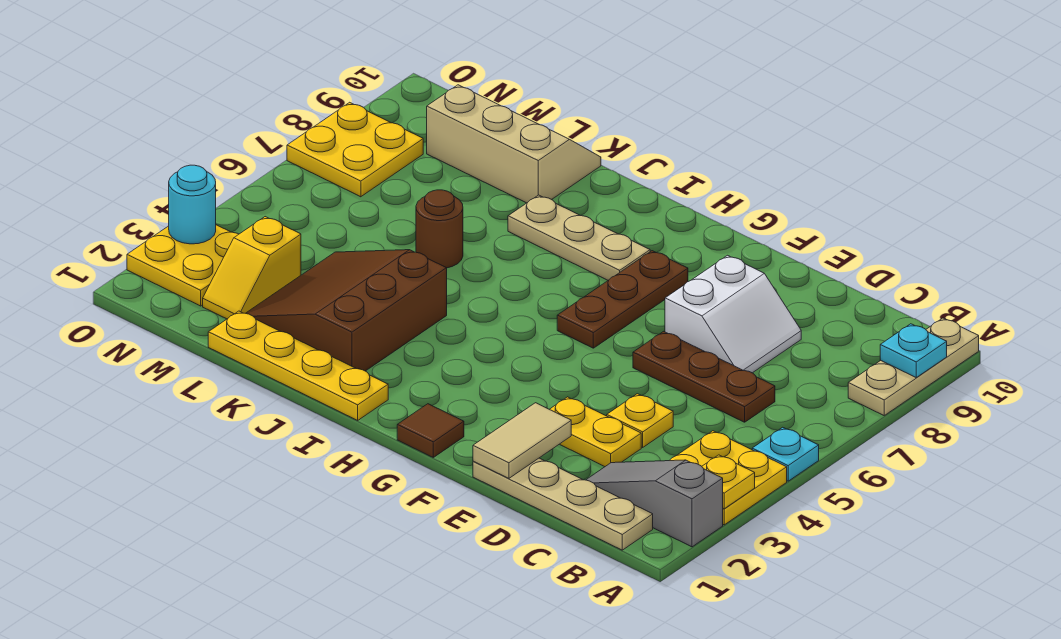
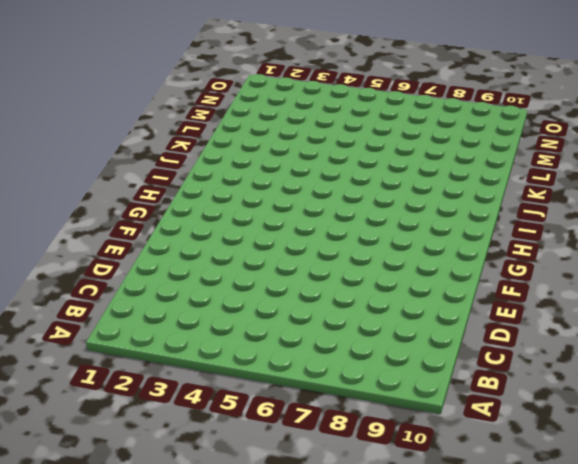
none -> grey 1x3 slope [586,460,723,547]
none -> yellow 2x2 plate [670,431,787,525]
none -> cyan 1x1 plate [752,427,819,481]

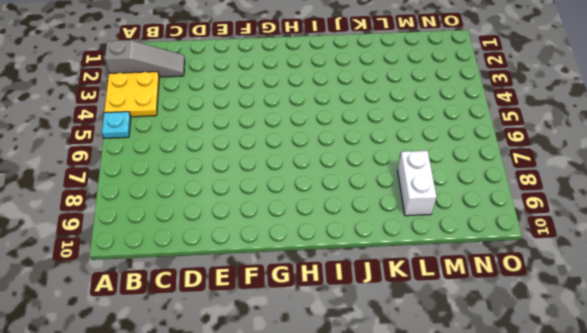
white 1x2 brick [397,151,437,216] -> tan 2x3 slope [427,85,601,203]
none -> tan 1x3 plate [848,318,979,415]
none -> tan 1x4 plate [473,458,653,550]
none -> brown 1x3 plate [633,331,775,422]

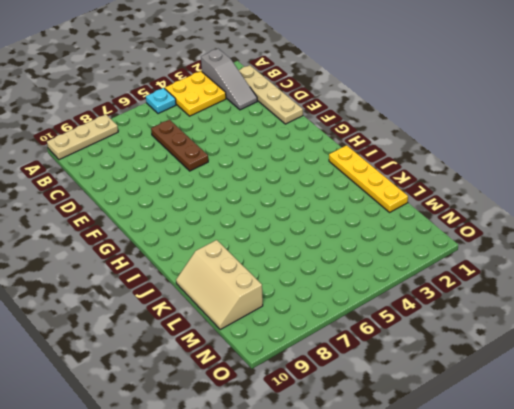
none -> yellow 1x2 plate [550,397,641,467]
none -> yellow 1x1 plate [607,394,673,447]
none -> white 2x2 slope [665,255,801,373]

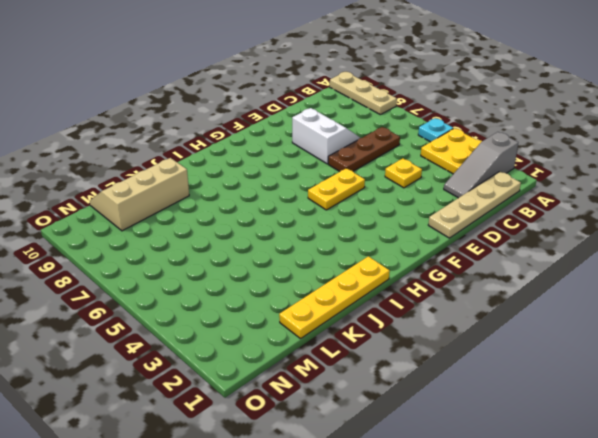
yellow 1x2 plate [308,168,365,210] -> yellow 1x2 plate moved to [550,397,641,467]
none -> brown 1x1 tile [397,404,464,457]
none -> brown 1x3 plate [557,251,688,348]
none -> tan 1x3 plate [508,195,650,280]

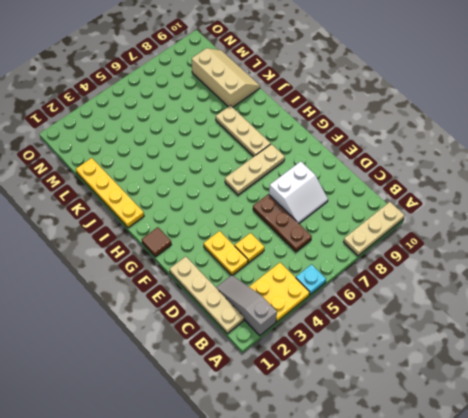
tan 1x3 plate [225,144,285,195] -> brown 1x3 plate [557,251,688,348]
none -> brown 3x3 slope [246,250,447,371]
none -> brown 1x1 round brick [416,190,463,268]
none -> yellow 1x2 slope [203,217,301,319]

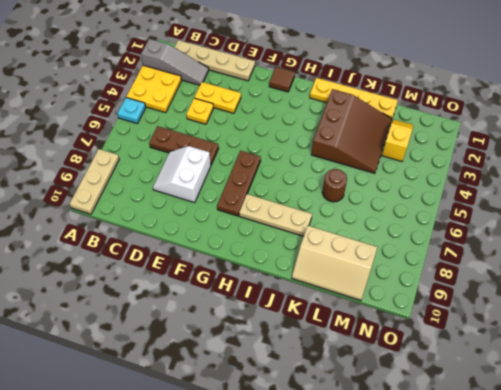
none -> yellow 2x2 plate [127,225,239,306]
none -> yellow 2x2 plate [287,102,423,197]
none -> yellow 1x1 plate [702,455,755,509]

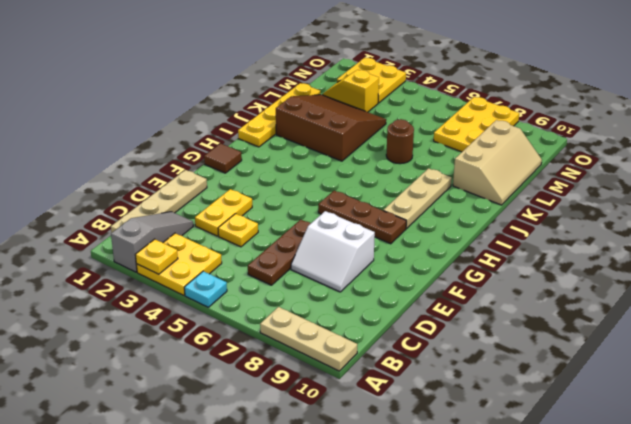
yellow 2x3 plate [434,97,519,152] -> yellow 2x2 plate [287,102,423,197]
none -> cyan 1x1 plate [880,324,947,377]
none -> tan 1x2 tile [473,403,571,478]
none -> cyan 1x1 round brick [169,165,216,244]

